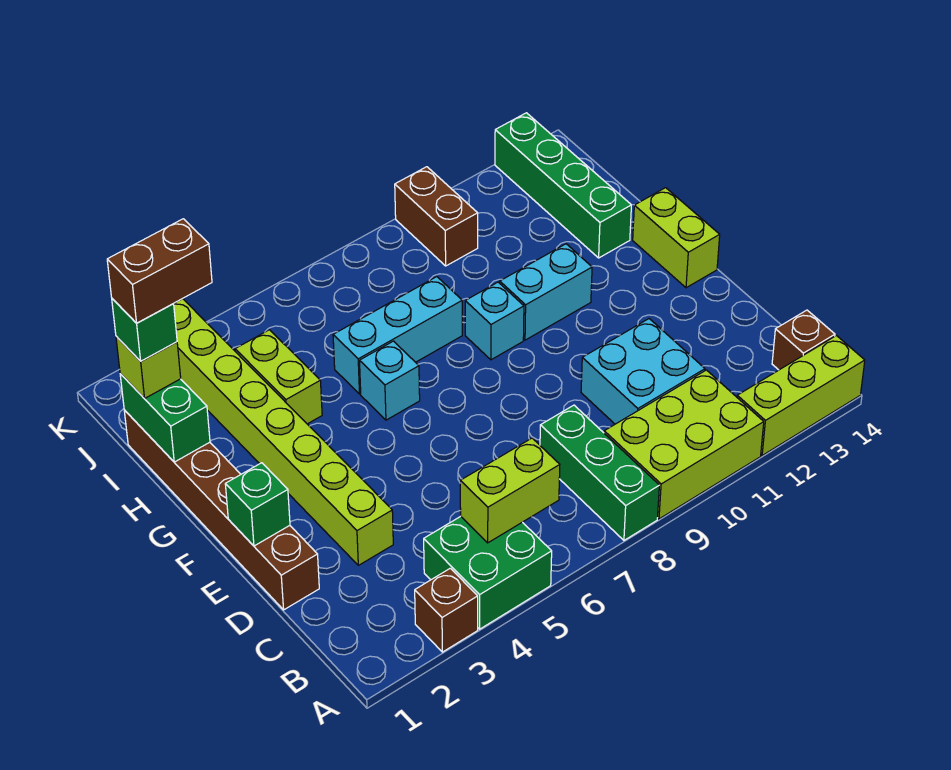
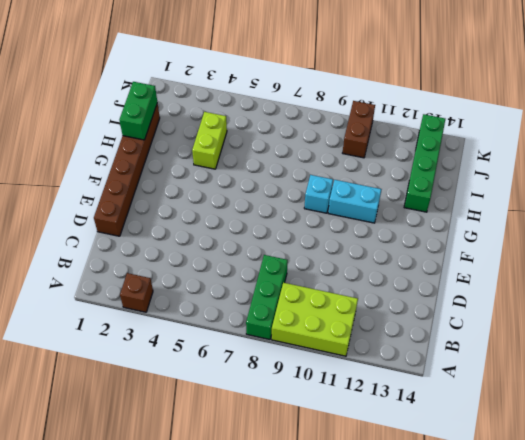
none -> green 2x2 brick [424,516,552,629]
none -> lime 1x3 brick [737,336,865,455]
none -> brown 1x1 brick [772,310,835,370]

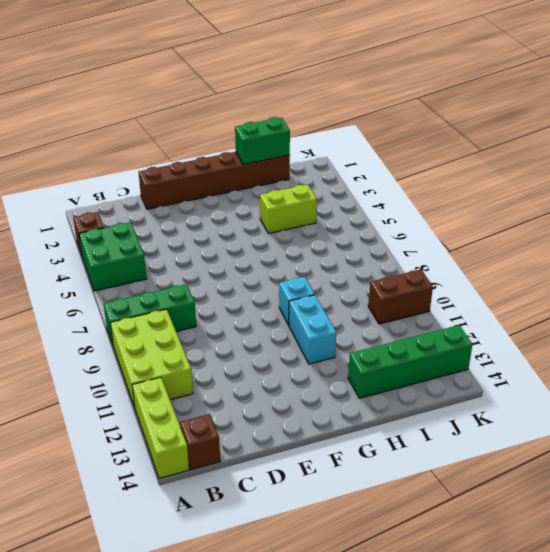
none -> cyan 2x2 brick [581,319,705,424]
none -> lime 1x8 brick [174,299,393,565]
none -> lime 1x2 brick [633,188,720,288]

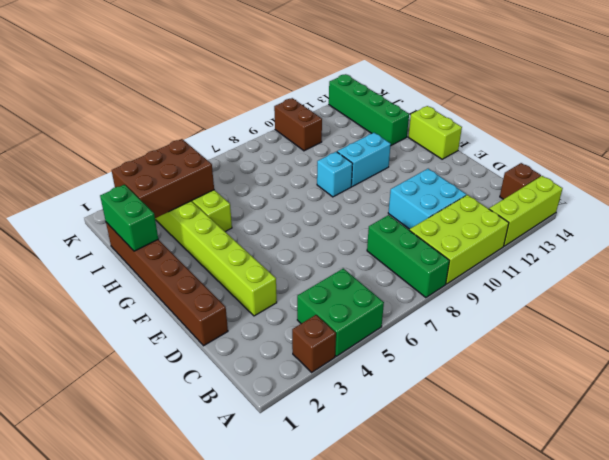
brown 2x3 brick [112,139,214,218] -> none
none -> cyan 1x1 brick [360,341,420,420]
none -> cyan 1x3 brick [333,277,462,394]
none -> lime 1x2 brick [460,438,560,543]

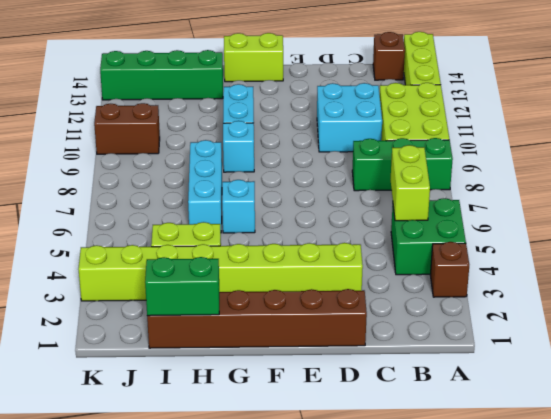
none -> green 1x1 brick [225,463,290,546]
none -> lime 1x1 brick [116,336,181,399]
none -> green 1x1 brick [112,299,177,361]

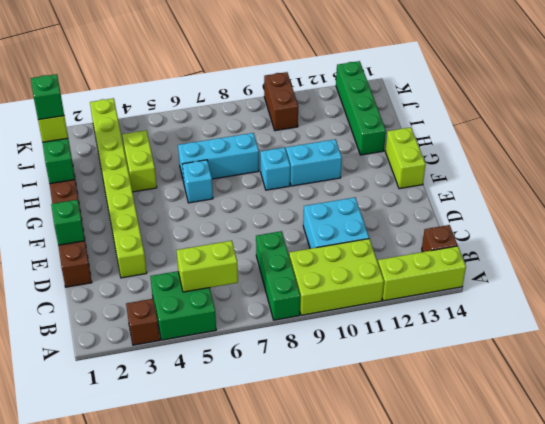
none -> brown 1x2 brick [107,219,212,323]

